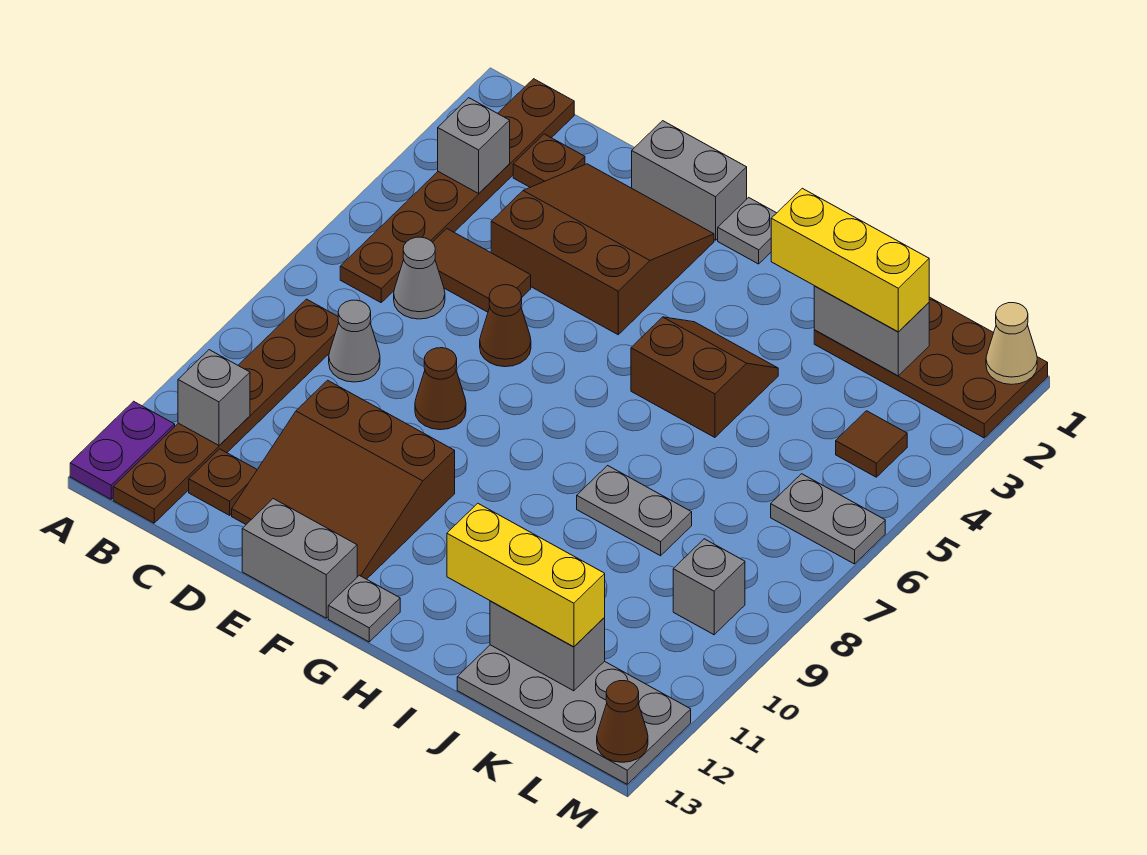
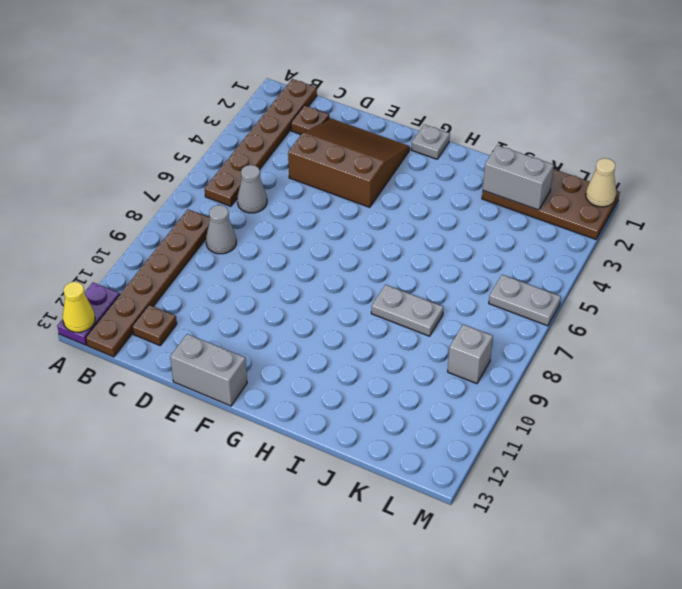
yellow 1x1 cone [63,282,95,332] -> none
none -> brown 1x2 tile [433,229,531,312]
none -> brown 3x3 slope [232,380,455,579]
none -> grey 1x2 brick [632,121,747,240]
none -> brown 1x1 cone [480,285,531,367]

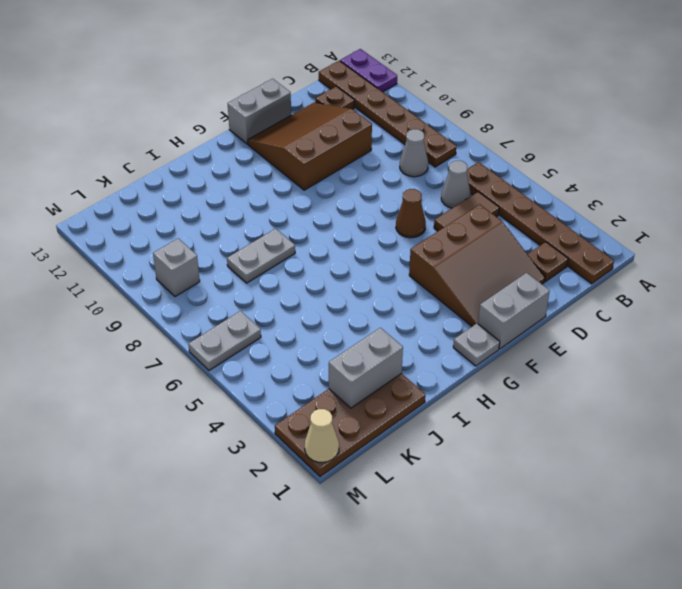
none -> brown 1x1 cone [415,348,466,430]
none -> grey 1x1 plate [328,575,400,642]
none -> brown 2x2 slope [631,317,778,437]
none -> grey 2x4 plate [457,645,691,784]

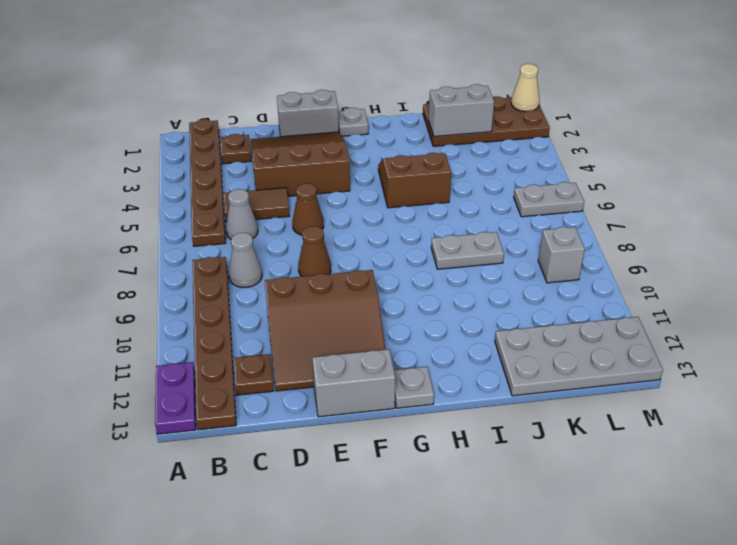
none -> brown 1x1 tile [836,411,907,477]
none -> grey 1x1 brick [438,98,510,193]
none -> grey 1x1 brick [178,350,250,445]
none -> grey 1x2 brick [490,601,605,691]

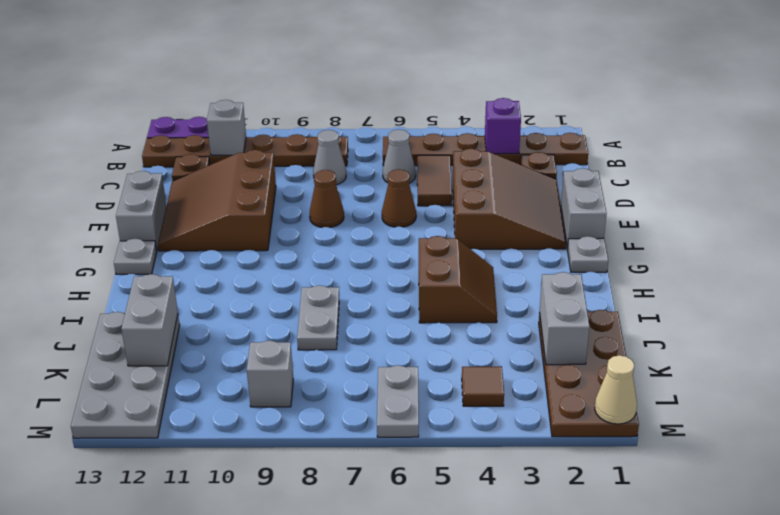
purple 1x1 brick [485,98,521,154] -> grey 1x1 brick [438,98,510,193]
none -> brown 1x1 cone [597,681,648,762]
none -> yellow 1x3 brick [771,188,929,332]
none -> yellow 1x3 brick [447,503,605,647]

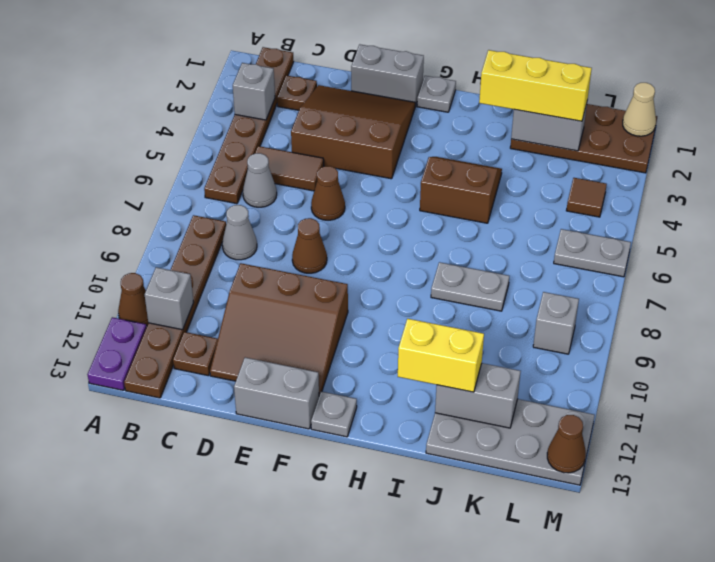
brown 1x1 cone [118,273,148,326] -> none
yellow 1x2 brick [398,319,484,392] -> yellow 1x3 brick [447,503,605,647]

